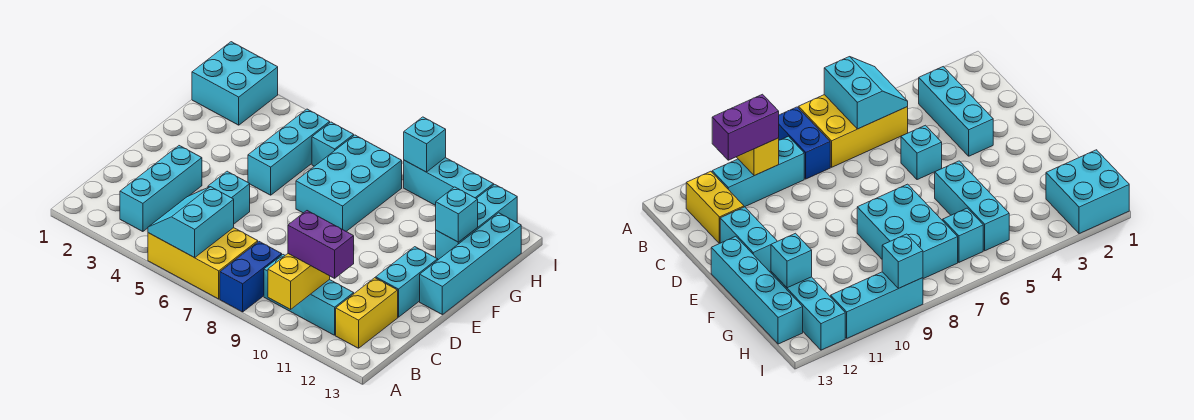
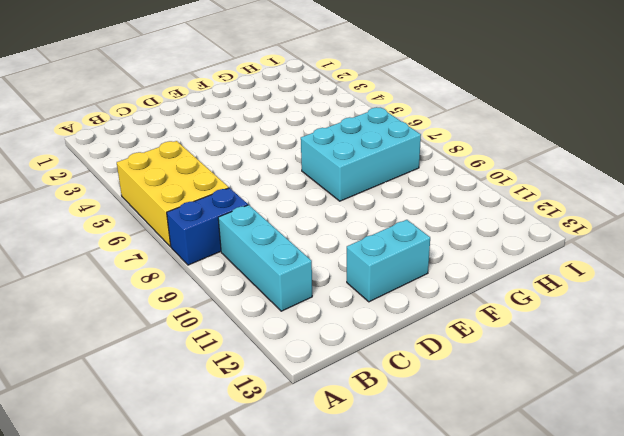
none -> cyan 1x3 brick [120,146,202,232]
none -> yellow 1x2 brick [336,278,398,348]
none -> cyan 1x1 brick [208,171,250,224]

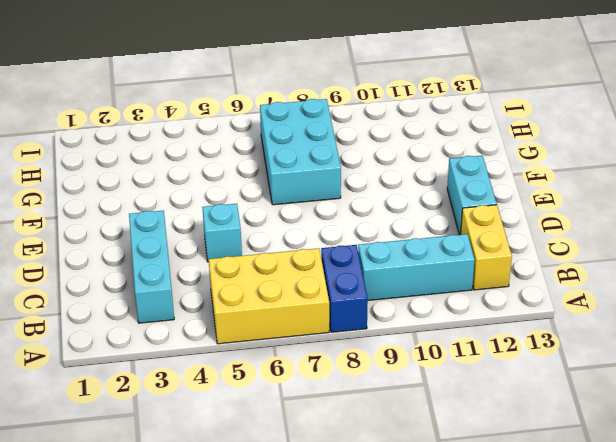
none -> cyan 1x4 brick [420,213,521,315]
none -> cyan 1x3 brick [248,109,330,195]
none -> cyan 1x3 brick [436,184,517,260]

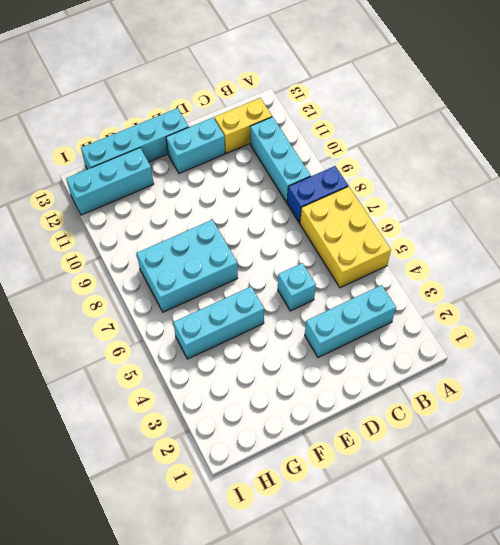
none -> cyan 2x2 brick [192,42,278,125]
none -> cyan 1x1 brick [312,122,354,166]
none -> cyan 1x3 brick [404,158,494,206]

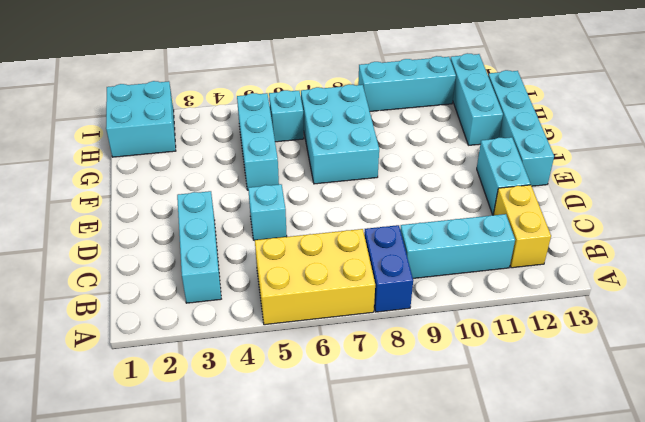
none -> cyan 2x2 slope [148,187,234,258]
none -> yellow 1x2 brick [268,254,330,309]
none -> cyan 1x1 brick [436,187,478,242]

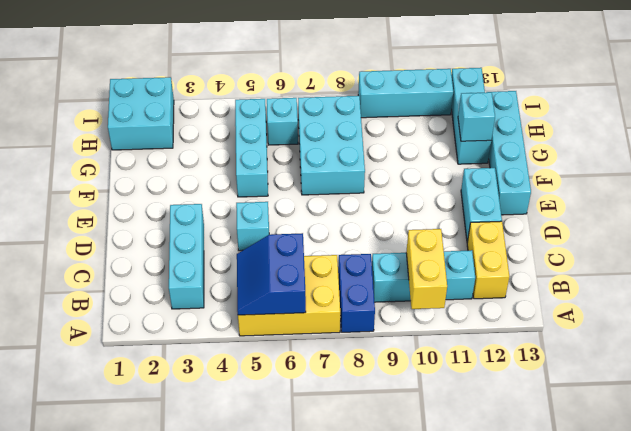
blue 2x2 slope [237,233,306,315] -> cyan 2x2 slope [148,187,234,258]
none -> cyan 1x1 brick [404,117,446,172]
none -> purple 1x2 brick [288,211,354,278]

